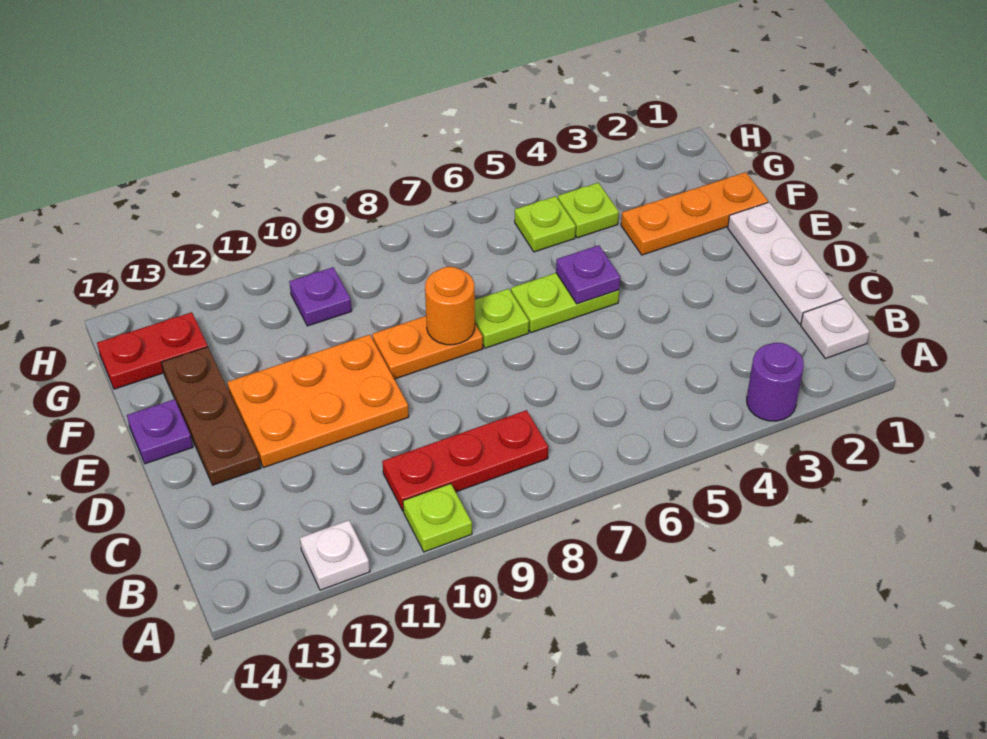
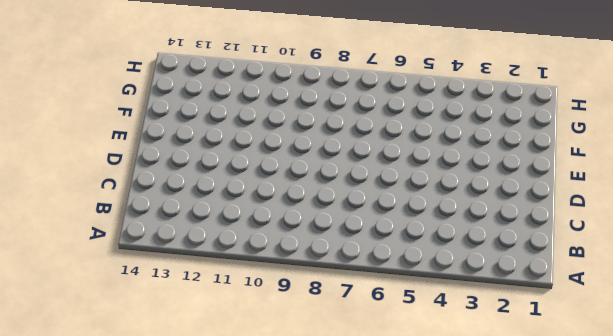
none -> purple 1x1 round brick [747,343,804,421]
none -> lime 1x1 plate [403,484,472,552]
none -> white 1x1 plate [300,520,370,590]

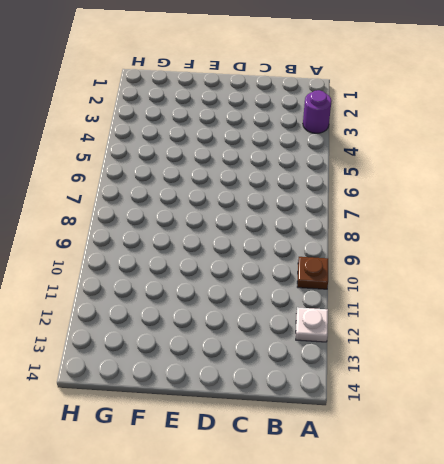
brown 1x1 plate [297,257,328,289] -> lime 1x1 plate [403,484,472,552]
none -> white 1x1 plate [801,299,870,359]
none -> red 1x3 plate [382,410,548,511]
none -> white 1x3 plate [728,202,843,324]

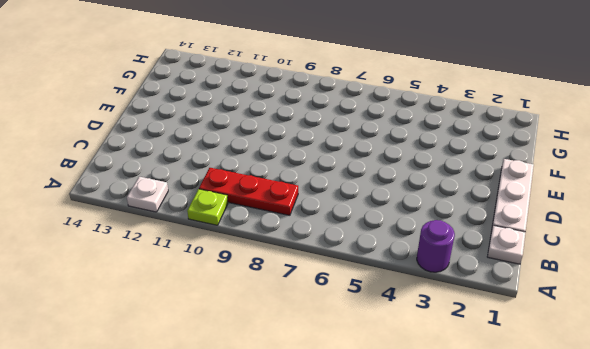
none -> orange 2x3 plate [227,335,409,468]
none -> brown 1x3 plate [161,347,261,485]
none -> lime 1x2 plate [511,273,619,333]

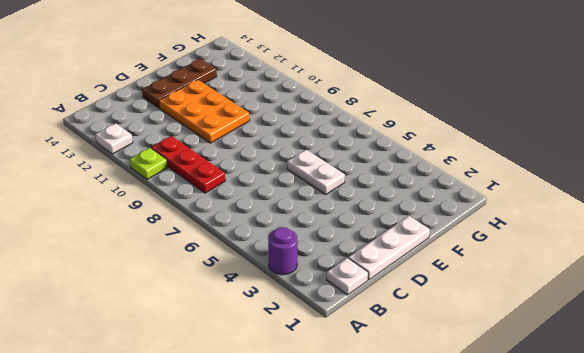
white 1x2 plate [287,150,345,195] -> lime 1x2 plate [511,273,619,333]
none -> lime 1x1 plate [475,289,529,348]
none -> orange 1x2 plate [372,316,483,379]
none -> purple 1x1 plate [127,399,193,464]

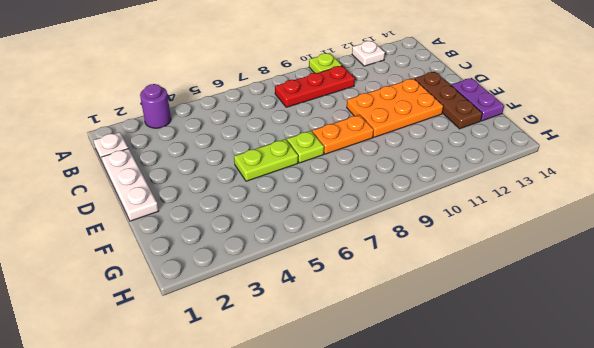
purple 1x2 plate [451,78,504,121] -> purple 1x1 plate [127,399,193,464]
none -> orange 1x3 plate [621,172,768,255]
none -> lime 1x1 plate [558,183,619,238]
none -> lime 1x1 plate [515,196,576,252]

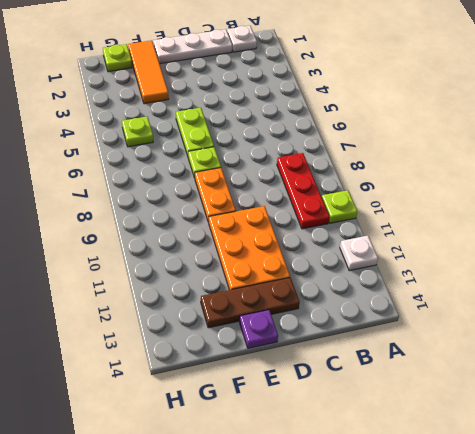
orange 1x3 tile [128,40,169,104] -> orange 1x3 plate [621,172,768,255]
lime 1x1 plate [103,44,132,72] -> lime 1x1 plate moved to [558,183,619,238]
none -> purple 1x1 round brick [747,343,804,421]
none -> purple 1x1 plate [289,267,352,326]
none -> red 1x2 plate [97,312,208,389]

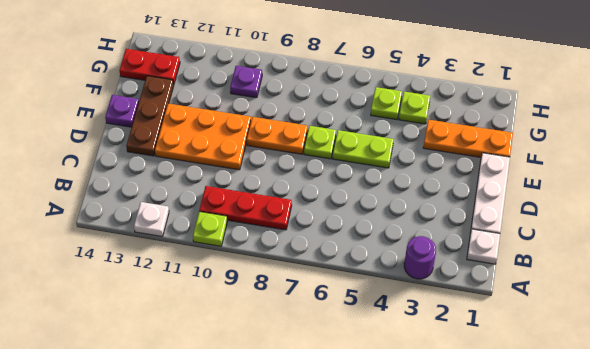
none -> purple 1x1 plate [556,245,620,304]
none -> orange 1x1 round brick [425,267,475,345]

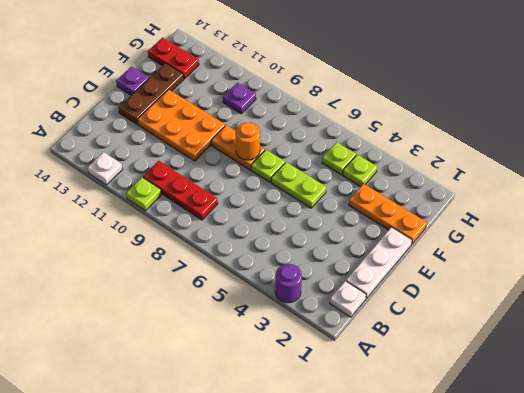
none -> purple 1x1 plate [556,245,620,304]

